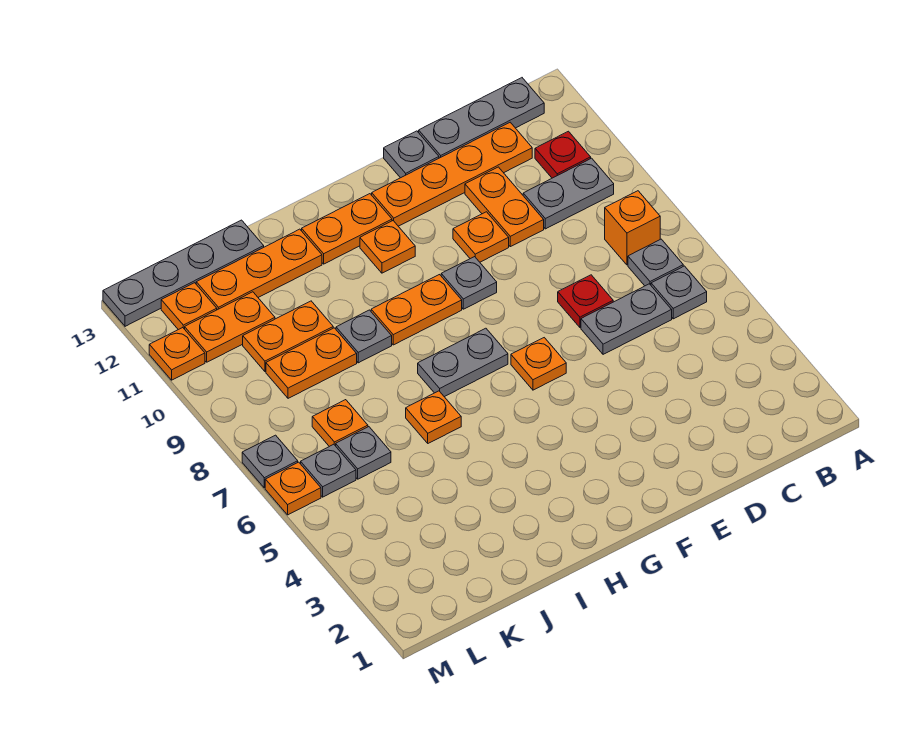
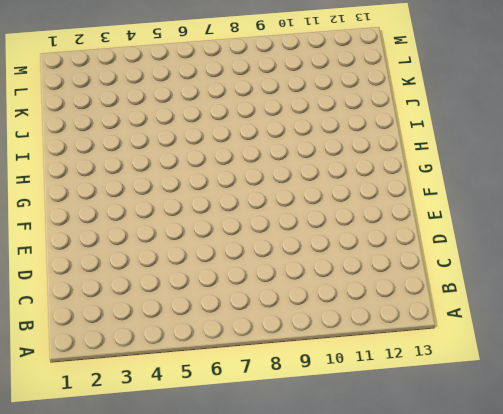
none -> grey 1x1 plate [651,266,707,319]
none -> grey 1x1 plate [628,239,683,286]
none -> orange 1x1 brick [605,191,660,265]
none -> grey 1x2 plate [523,158,614,229]

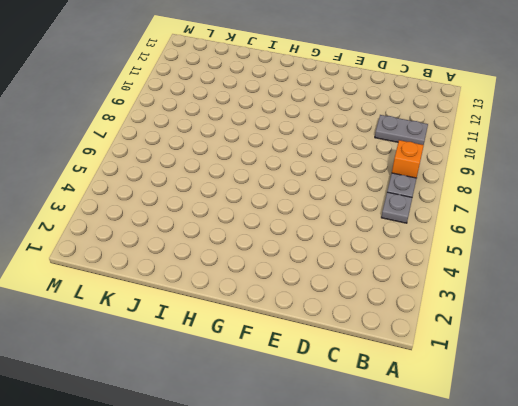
none -> red 1x1 plate [535,131,591,178]
none -> grey 1x3 plate [419,78,544,158]
none -> grey 1x2 plate [581,284,672,354]
none -> orange 1x4 plate [372,122,532,226]

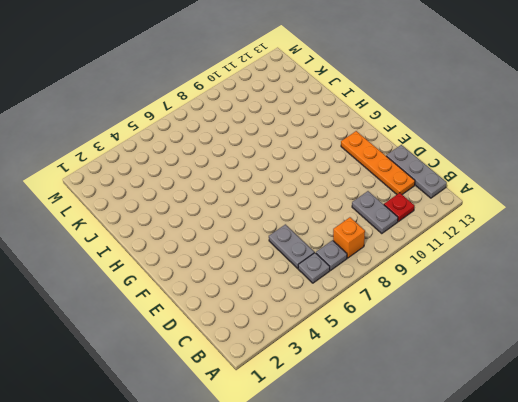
none -> red 1x1 plate [558,275,613,327]
none -> orange 1x2 plate [465,167,544,247]
none -> orange 1x1 plate [453,212,509,262]
none -> grey 1x1 plate [384,131,439,178]

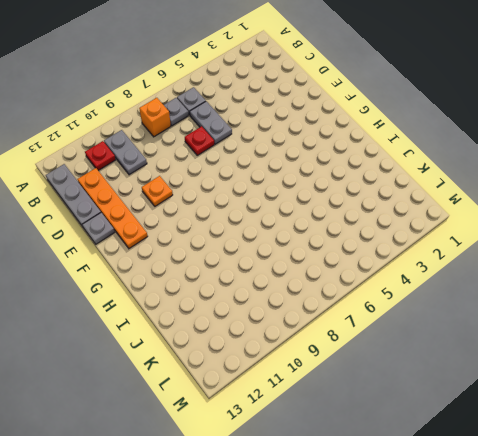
none -> orange 1x2 plate [465,167,544,247]
none -> orange 1x1 plate [511,338,566,390]
none -> grey 1x1 plate [441,257,497,309]
none -> grey 1x2 plate [418,328,508,397]

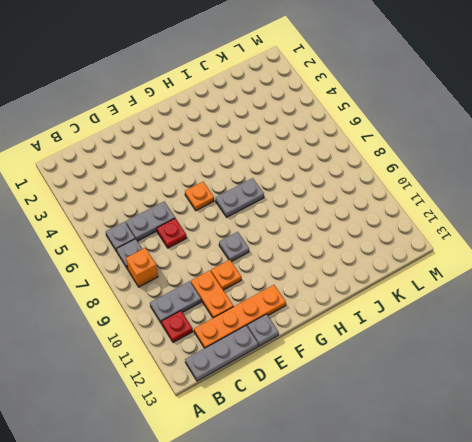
none -> orange 1x2 plate [371,275,462,345]
none -> orange 1x1 plate [360,221,415,273]
none -> orange 1x2 plate [302,194,392,264]
none -> orange 1x1 plate [406,391,461,443]

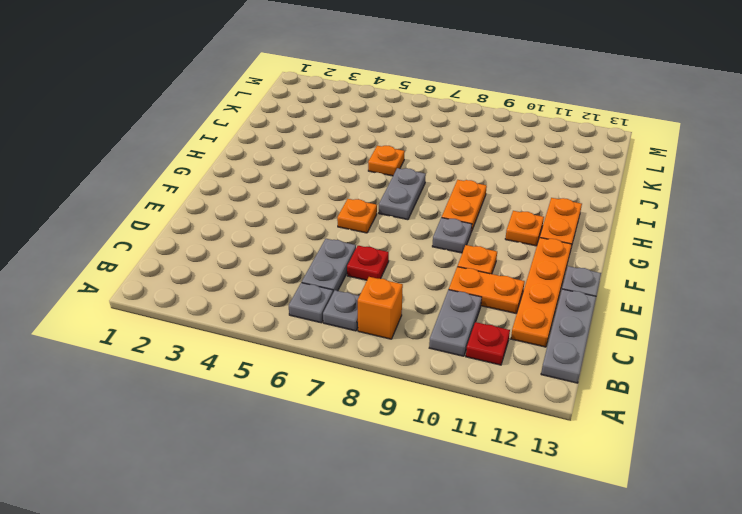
none -> grey 1x1 plate [336,310,392,363]
none -> orange 1x3 plate [196,229,322,310]
none -> orange 1x2 plate [266,328,357,398]
none -> orange 1x2 plate [243,301,333,371]

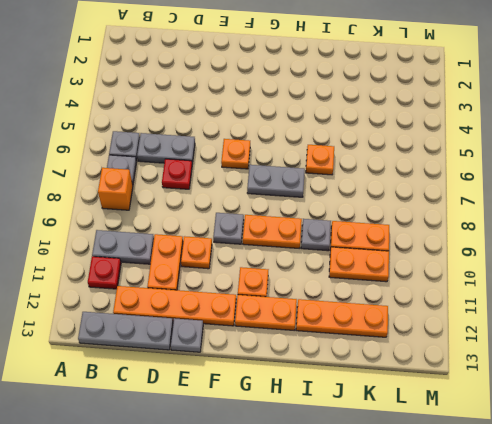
none -> grey 1x4 plate [103,220,264,326]
none -> grey 1x1 plate [336,427,391,479]
none -> orange 1x1 plate [312,400,368,447]
none -> orange 1x2 plate [185,292,275,362]

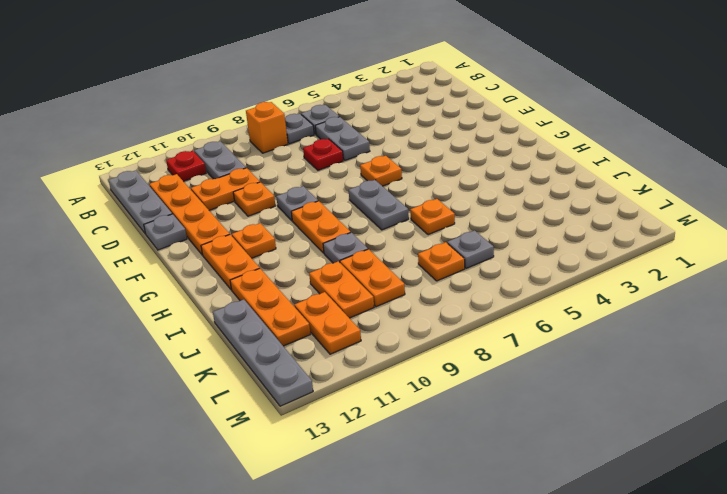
none -> grey 1x1 plate [301,444,356,497]
none -> orange 1x1 plate [161,283,217,330]
none -> orange 1x1 plate [265,462,321,515]
none -> grey 1x1 plate [242,435,298,488]

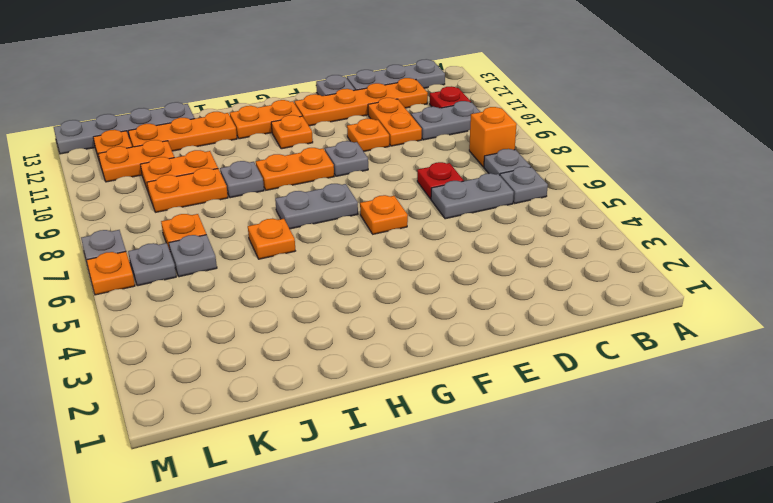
none -> orange 1x1 plate [149,328,205,380]

